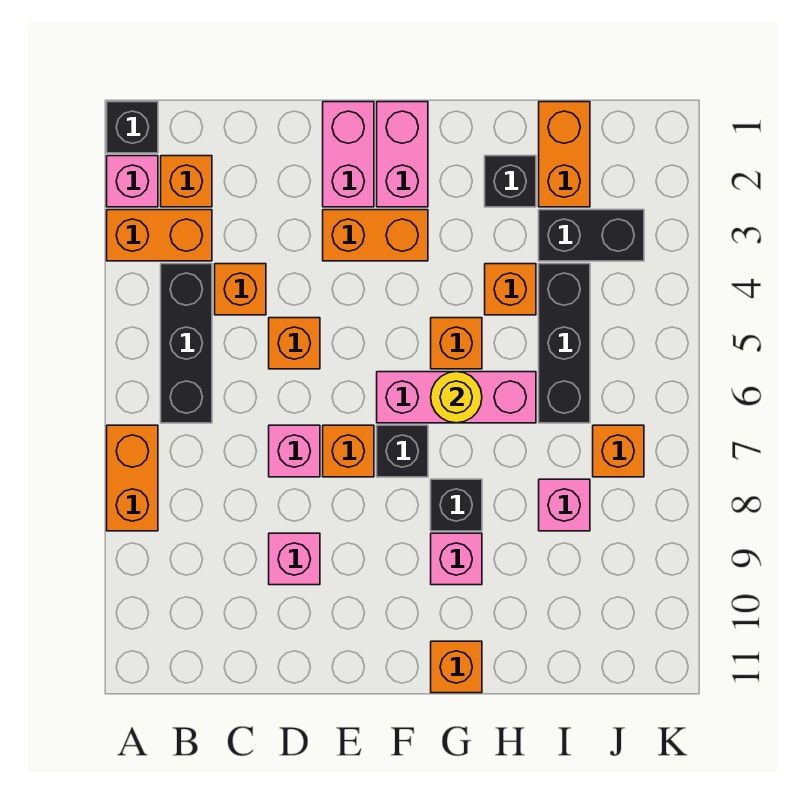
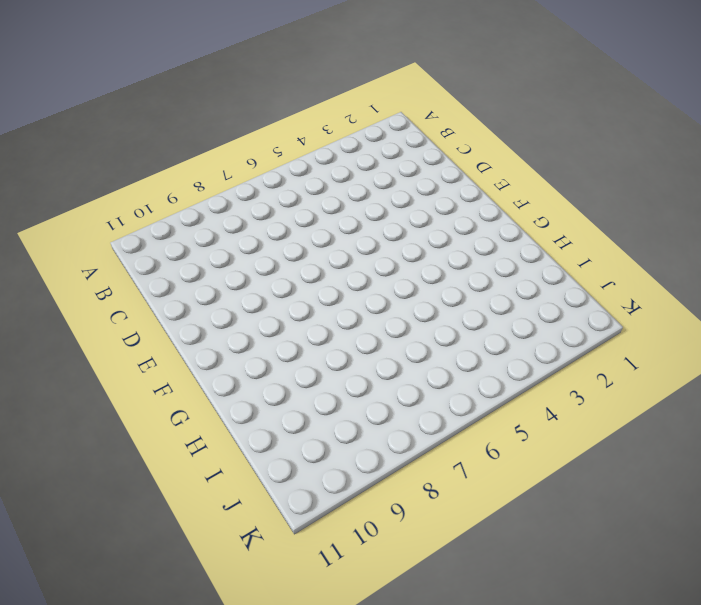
none -> black 1x1 brick [107,102,158,153]
none -> pink 1x1 brick [107,156,158,207]
none -> orange 1x2 brick [107,210,212,261]

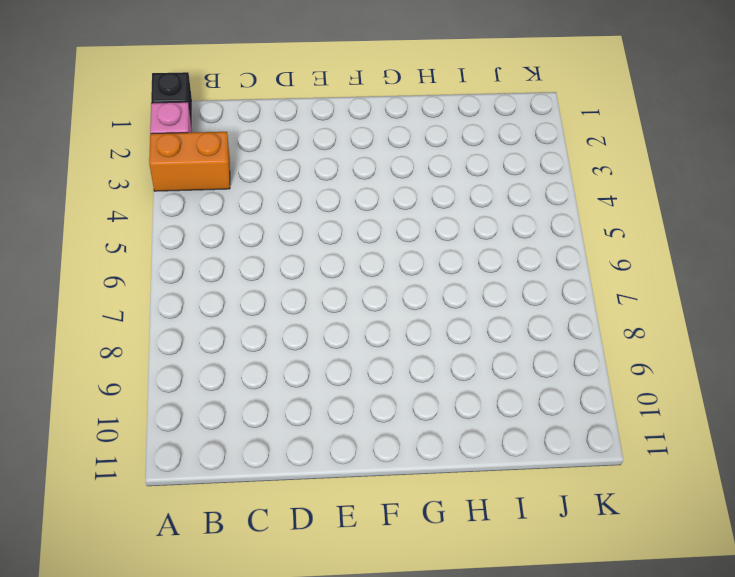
none -> orange 1x2 brick [107,425,158,531]
none -> orange 1x1 brick [161,156,212,207]
none -> black 1x3 brick [161,264,212,423]

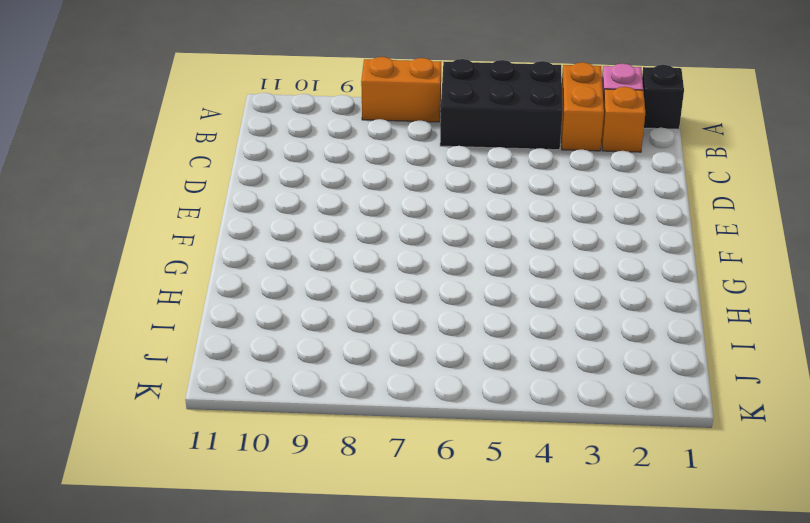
black 2x3 brick [440,59,563,150] -> black 1x3 brick [161,264,212,423]
none -> orange 1x1 brick [215,264,266,315]
none -> orange 1x1 brick [269,318,320,369]
none -> pink 1x1 brick [269,425,320,477]

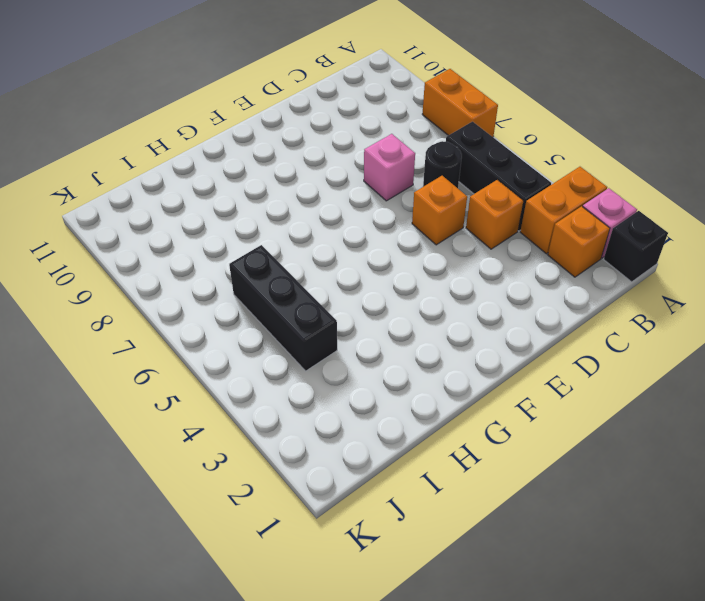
black 1x1 round brick [423,141,462,188] -> none
none -> pink 1x1 brick [269,533,320,585]
none -> pink 1x2 brick [323,102,374,207]
none -> orange 1x2 brick [323,210,428,261]

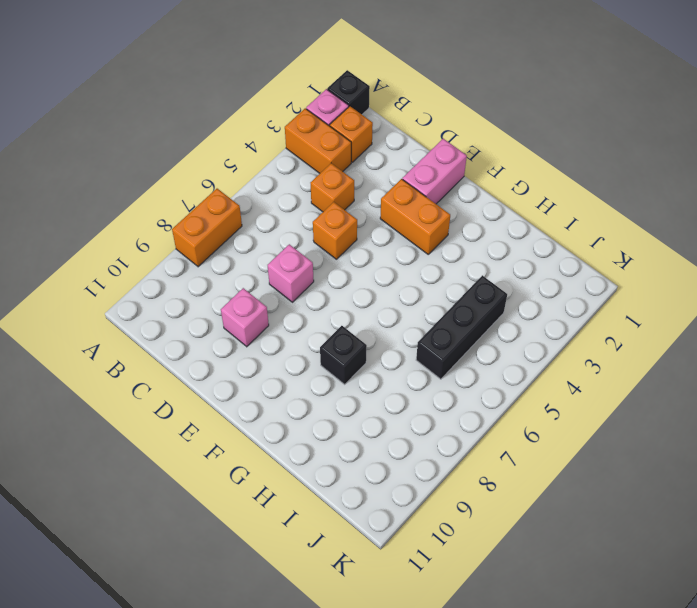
none -> black 1x3 brick [161,264,212,423]
none -> orange 1x1 brick [323,425,374,477]
none -> pink 1x2 brick [377,102,428,207]

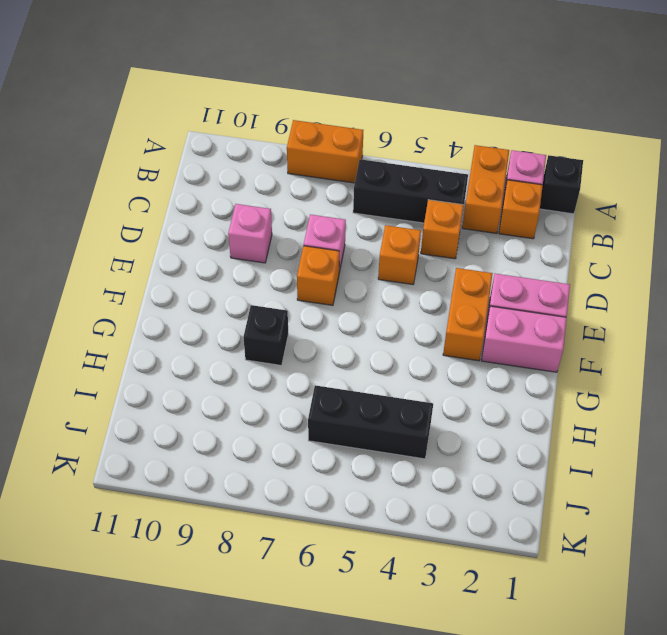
none -> pink 1x3 brick [377,372,536,423]
none -> black 1x1 brick [377,425,428,477]
none -> orange 1x1 brick [431,318,482,369]

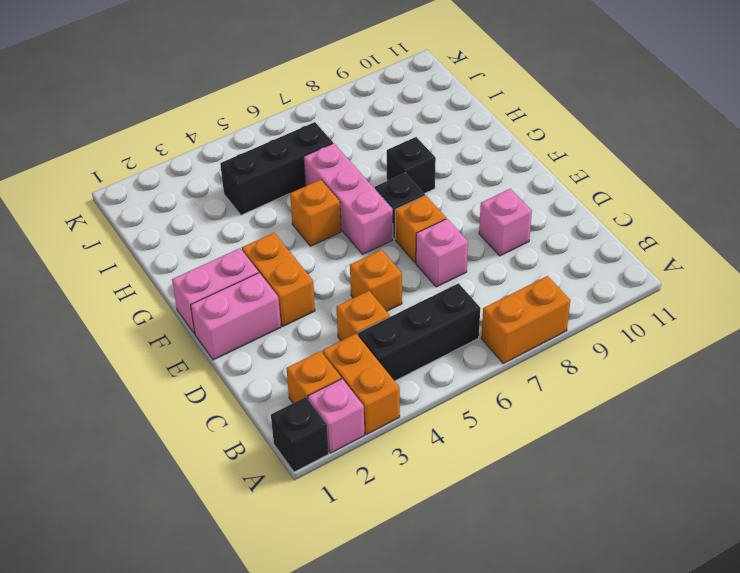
none -> pink 1x1 brick [431,533,482,585]
none -> orange 1x1 brick [431,641,482,693]
none -> black 1x1 brick [485,156,536,207]

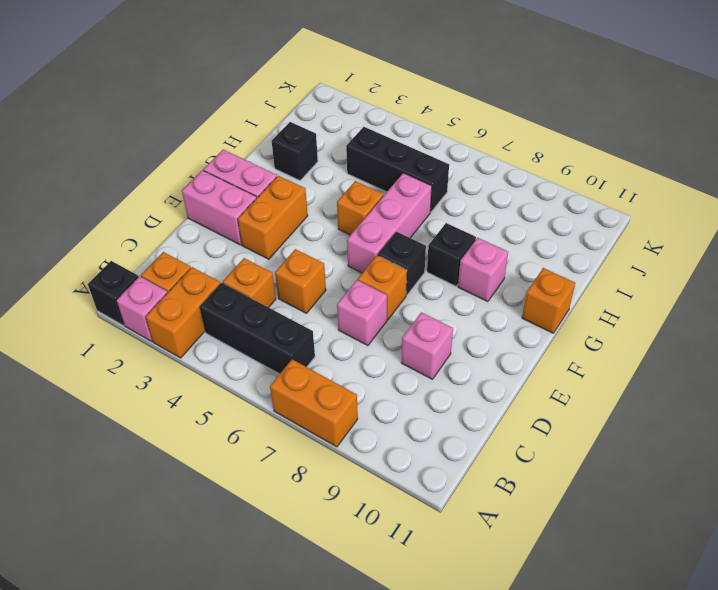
none -> orange 1x1 brick [485,264,536,315]
none -> orange 1x2 brick [539,102,590,207]
none -> black 1x2 brick [539,210,644,261]

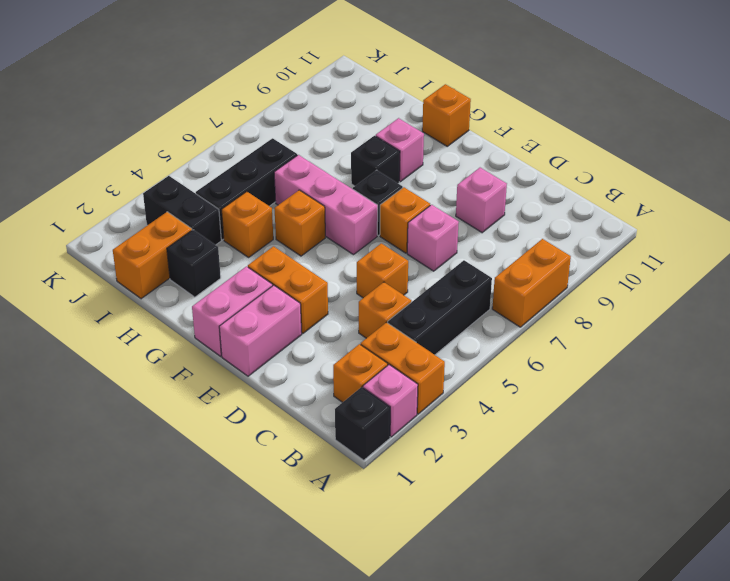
none -> pink 1x1 brick [539,479,590,531]
none -> orange 1x1 brick [593,425,644,477]
none -> yellow 1x1 round brick [431,372,482,423]

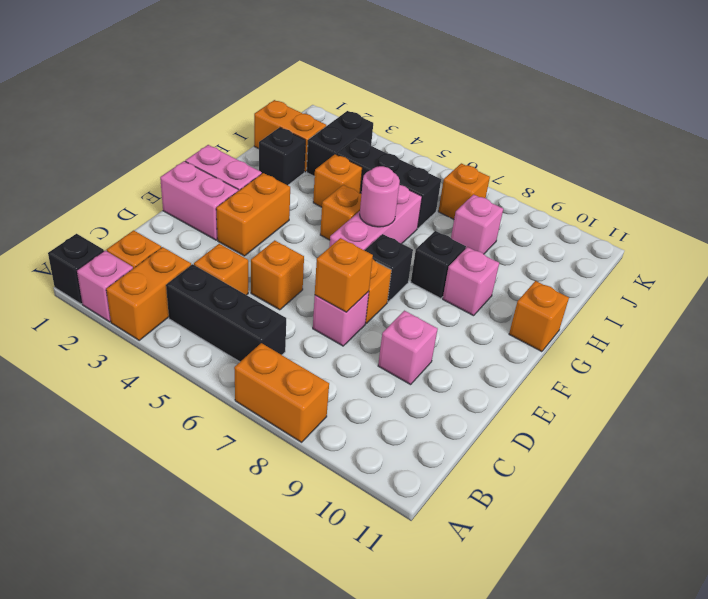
orange 1x1 brick [315,238,373,312] -> none
pink 1x1 round brick [360,166,400,227] -> yellow 1x1 round brick [431,372,482,423]

